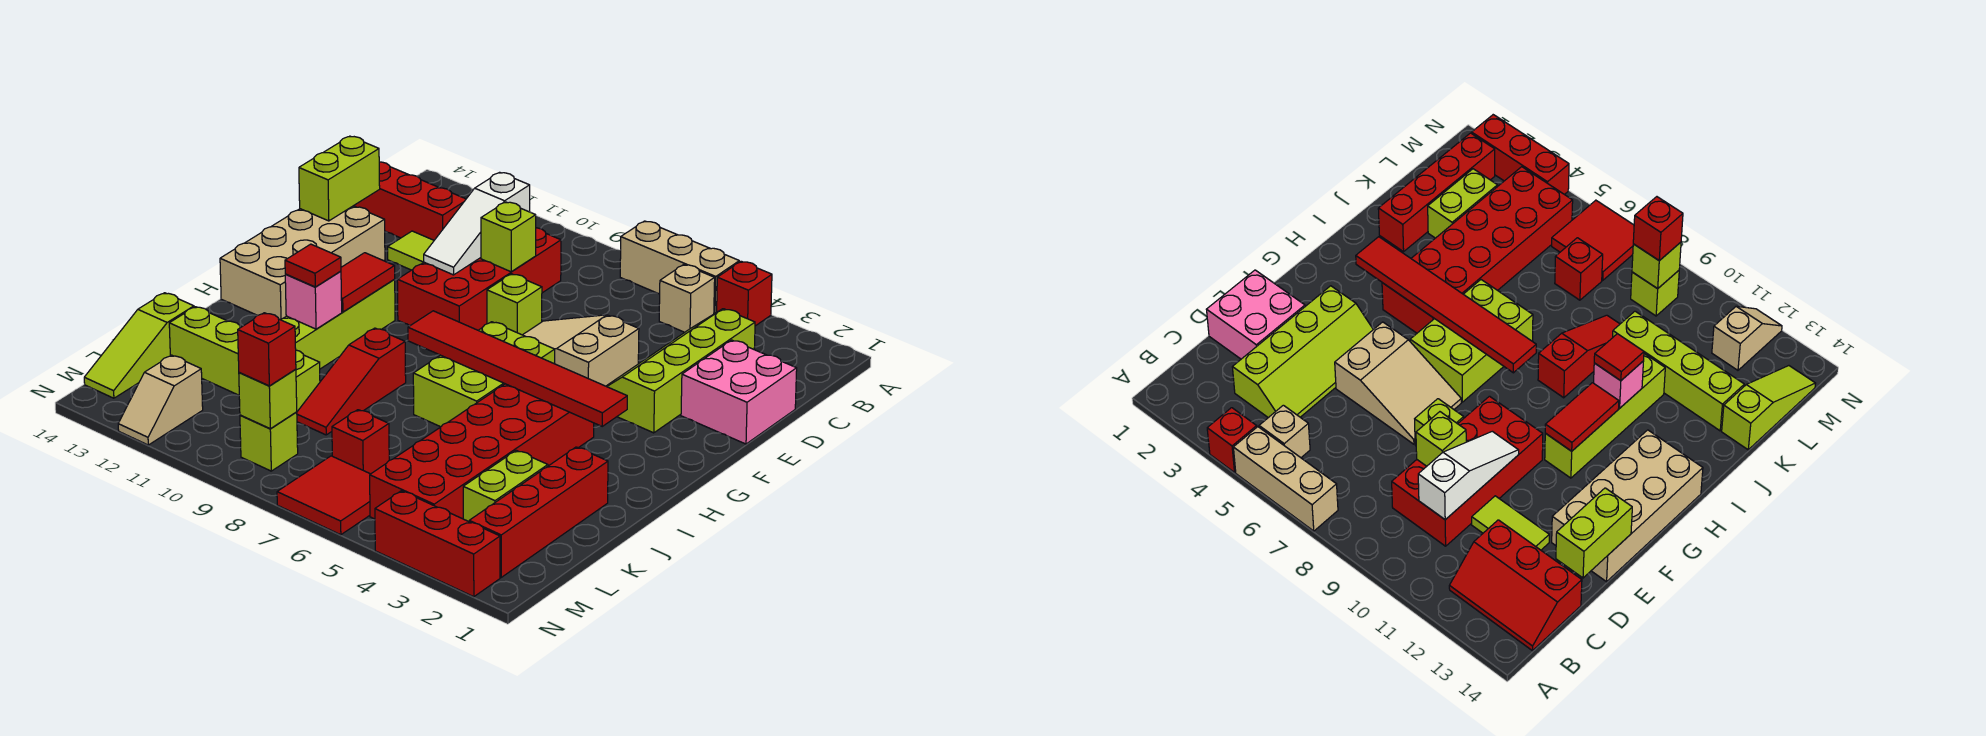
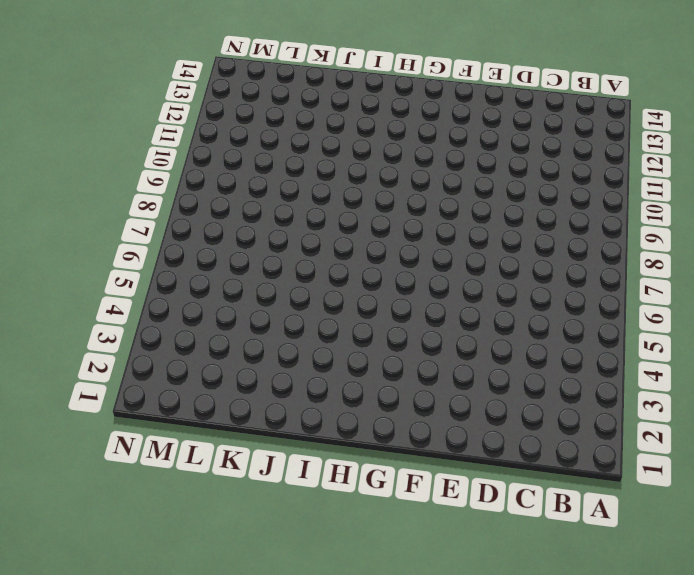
none -> red 1x1 brick [717,261,772,326]
none -> tan 1x3 brick [620,221,739,314]
none -> tan 1x1 brick [659,265,715,332]
none -> red 2x3 slope [354,162,466,240]

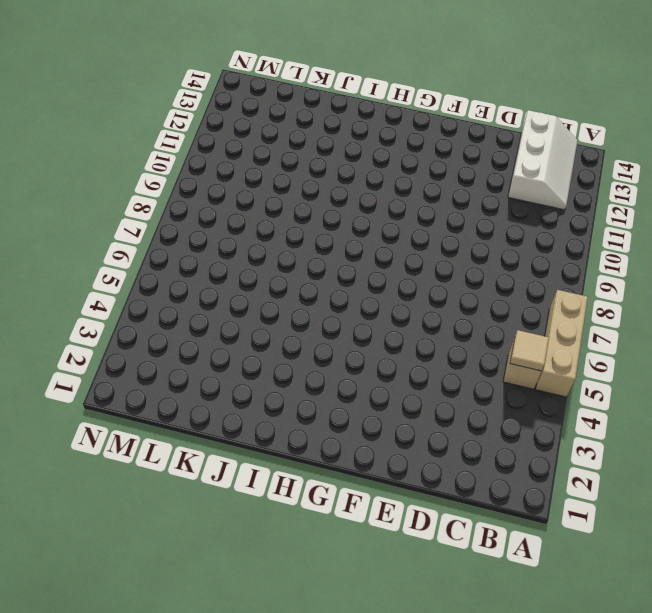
tan 1x1 tile [510,330,549,371] -> none
white 2x3 slope [508,110,578,210] -> red 2x3 slope [354,162,466,240]
none -> red 1x1 brick [717,261,772,326]
none -> lime 2x4 slope [606,309,755,433]
none -> red 2x4 brick [397,228,561,330]
none -> pink 2x2 brick [681,340,797,444]

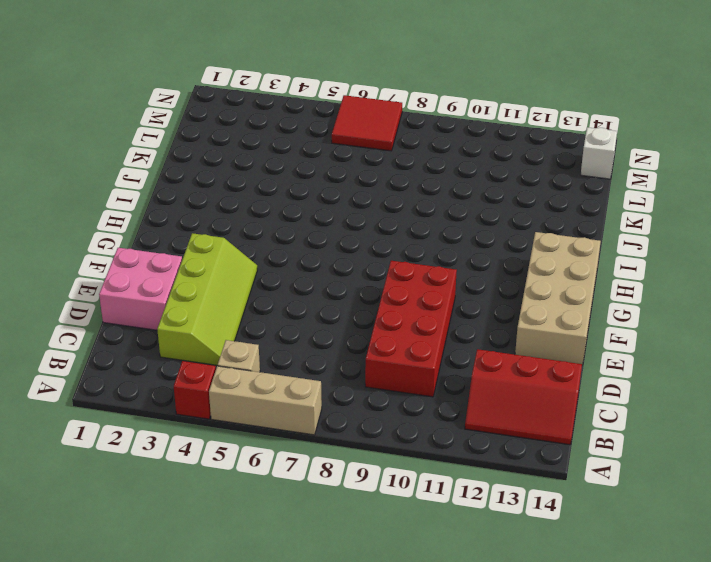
white 1x1 brick [581,127,617,179] -> lime 1x3 slope [84,293,194,398]
none -> lime 1x2 tile [388,231,434,270]
none -> tan 2x3 slope [523,315,639,386]
none -> lime 1x1 brick [487,274,542,335]
none -> lime 2x3 brick [413,322,555,427]

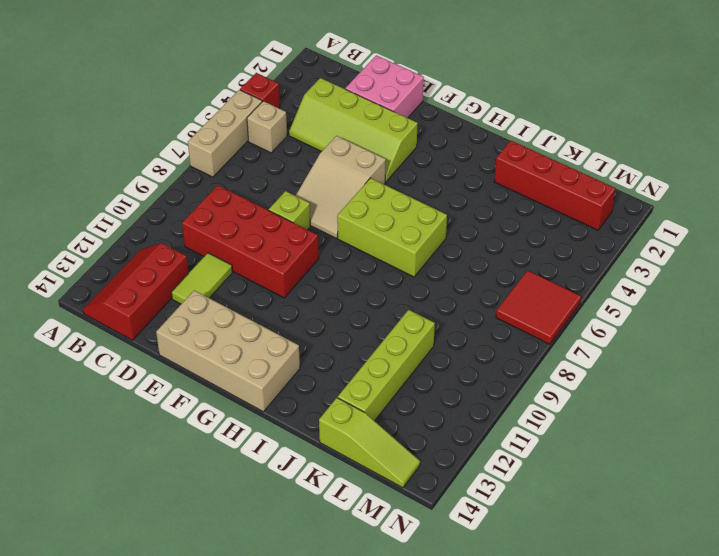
none -> lime 1x4 brick [280,280,395,369]
none -> red 2x6 brick [370,384,594,519]
none -> red 1x3 slope [297,328,406,435]
none -> lime 1x2 brick [463,450,548,522]

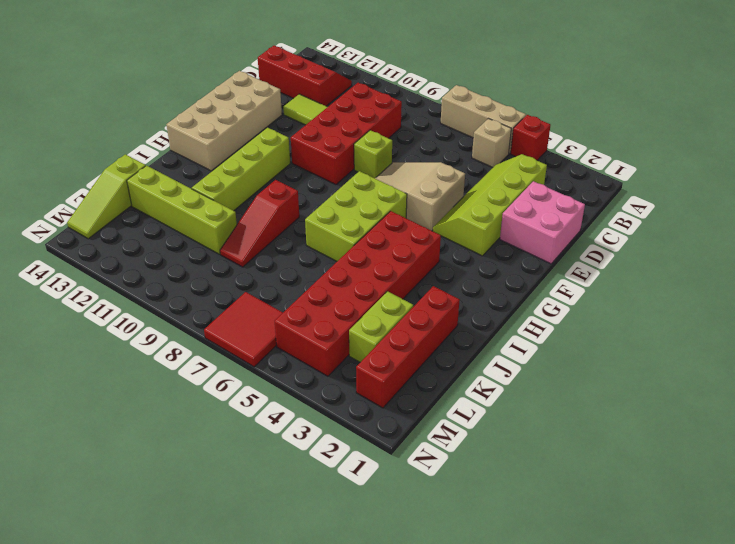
none -> red 1x1 brick [332,410,389,474]
none -> lime 1x1 brick [240,412,298,471]
none -> tan 1x2 slope [118,355,203,445]
none -> red 1x3 brick [375,491,500,597]

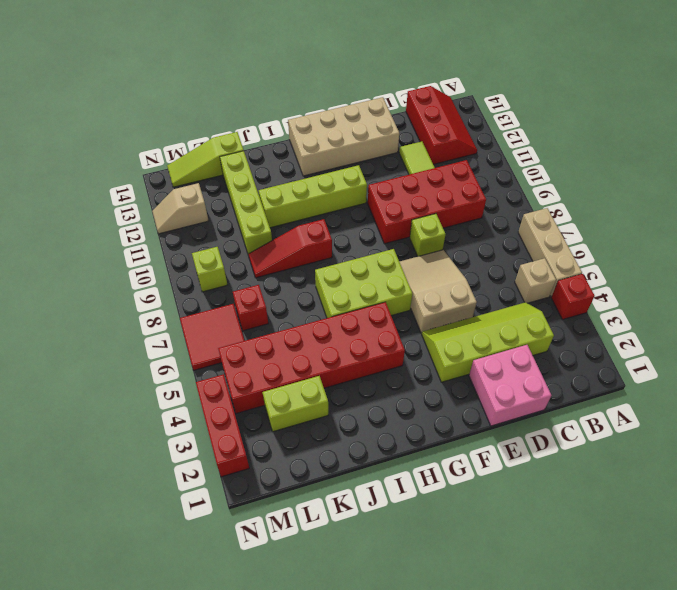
none -> red 1x4 brick [469,447,608,577]
none -> white 1x3 slope [424,172,530,275]
none -> lime 1x1 brick [481,202,536,272]
none -> lime 1x2 brick [299,136,380,221]

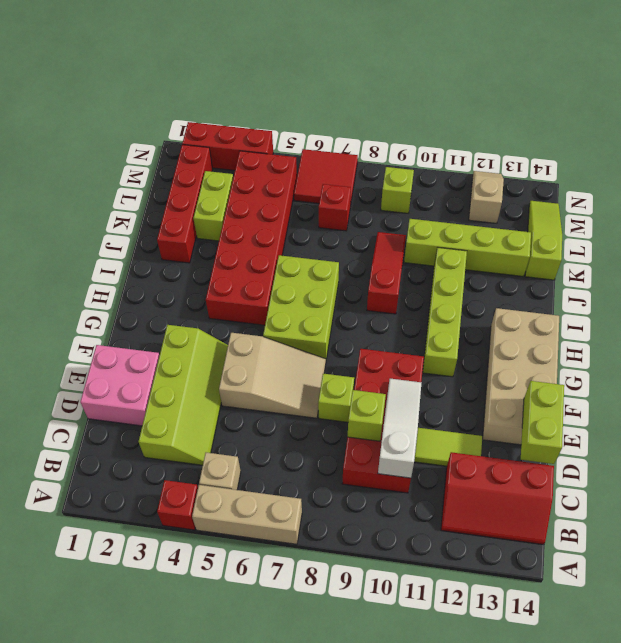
none -> red 1x2 tile [341,253,395,312]
none -> red 1x6 tile [408,311,627,426]
none -> pink 1x1 brick [285,271,342,329]
none -> lime 1x1 brick [239,369,297,429]

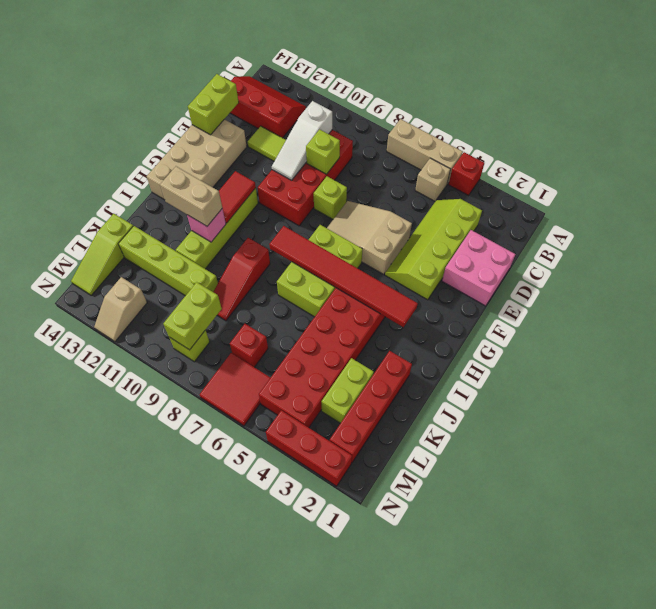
tan 1x2 brick [160,166,222,226] -> red 1x1 tile [285,244,341,287]
lime 1x2 brick [163,282,222,350] -> lime 1x1 brick [239,369,297,429]
none -> red 1x1 brick [238,313,296,386]

